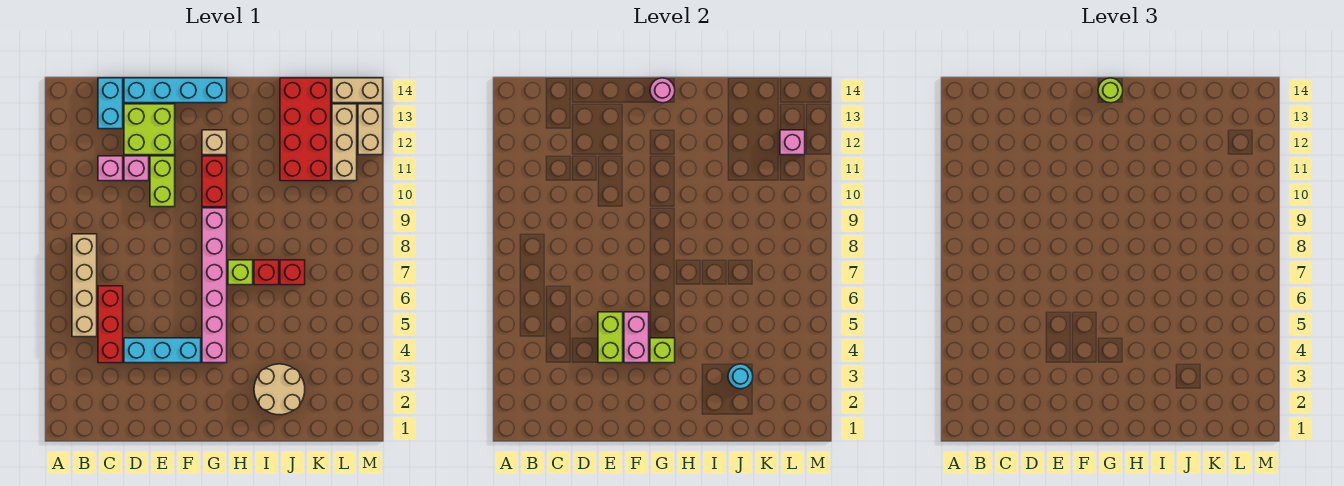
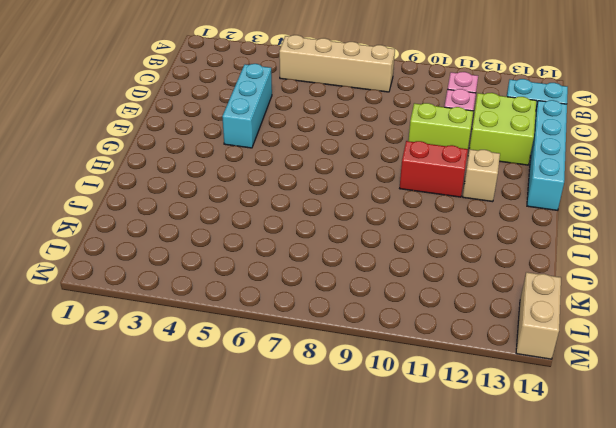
none -> red 1x3 brick [98,286,123,363]
none -> pink 1x6 brick [202,208,227,363]
none -> lime 1x1 brick [228,260,253,285]

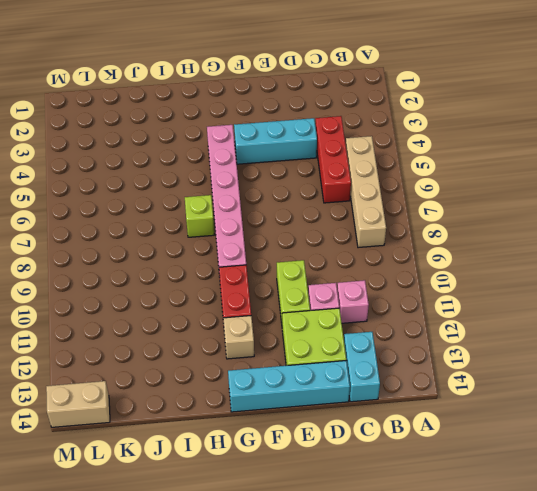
none -> tan 2x2 round brick [254,364,305,415]
none -> red 1x1 brick [254,260,279,285]
none -> red 1x1 brick [280,260,305,285]

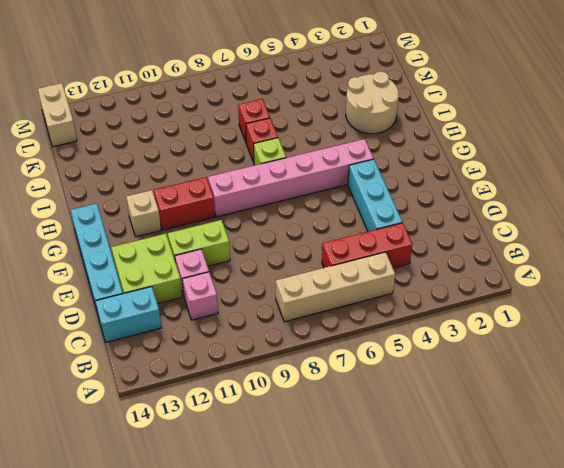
none -> red 2x4 brick [280,78,331,181]
none -> tan 1x3 brick [332,104,357,181]
none -> tan 1x2 brick [358,104,383,155]

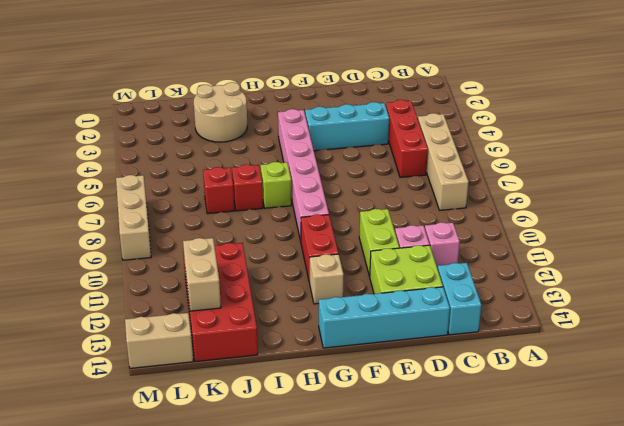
tan 1x2 brick [183,238,221,311] -> tan 1x2 brick moved to [358,104,383,155]
tan 1x3 brick [116,175,151,260] -> tan 1x3 brick moved to [332,104,357,181]
none -> lime 1x2 brick [598,312,623,363]
none -> pink 1x2 brick [624,312,649,363]
none -> lime 1x1 brick [650,338,675,363]

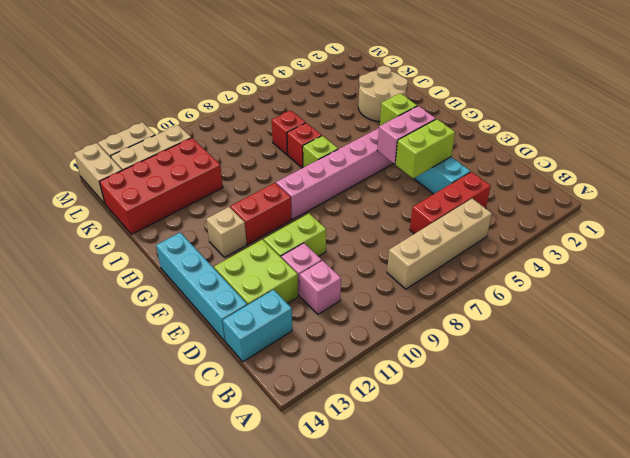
none -> pink 1x1 round brick [650,78,675,103]
none -> cyan 1x1 round brick [728,364,753,389]
none -> pink 1x1 brick [780,130,805,155]

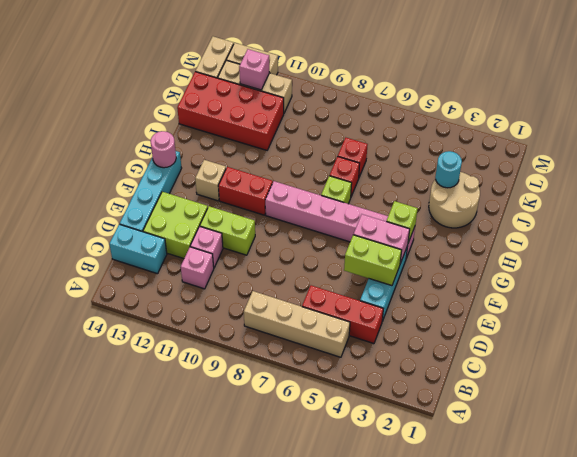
none -> lime 1x1 round brick [1098,78,1123,103]

